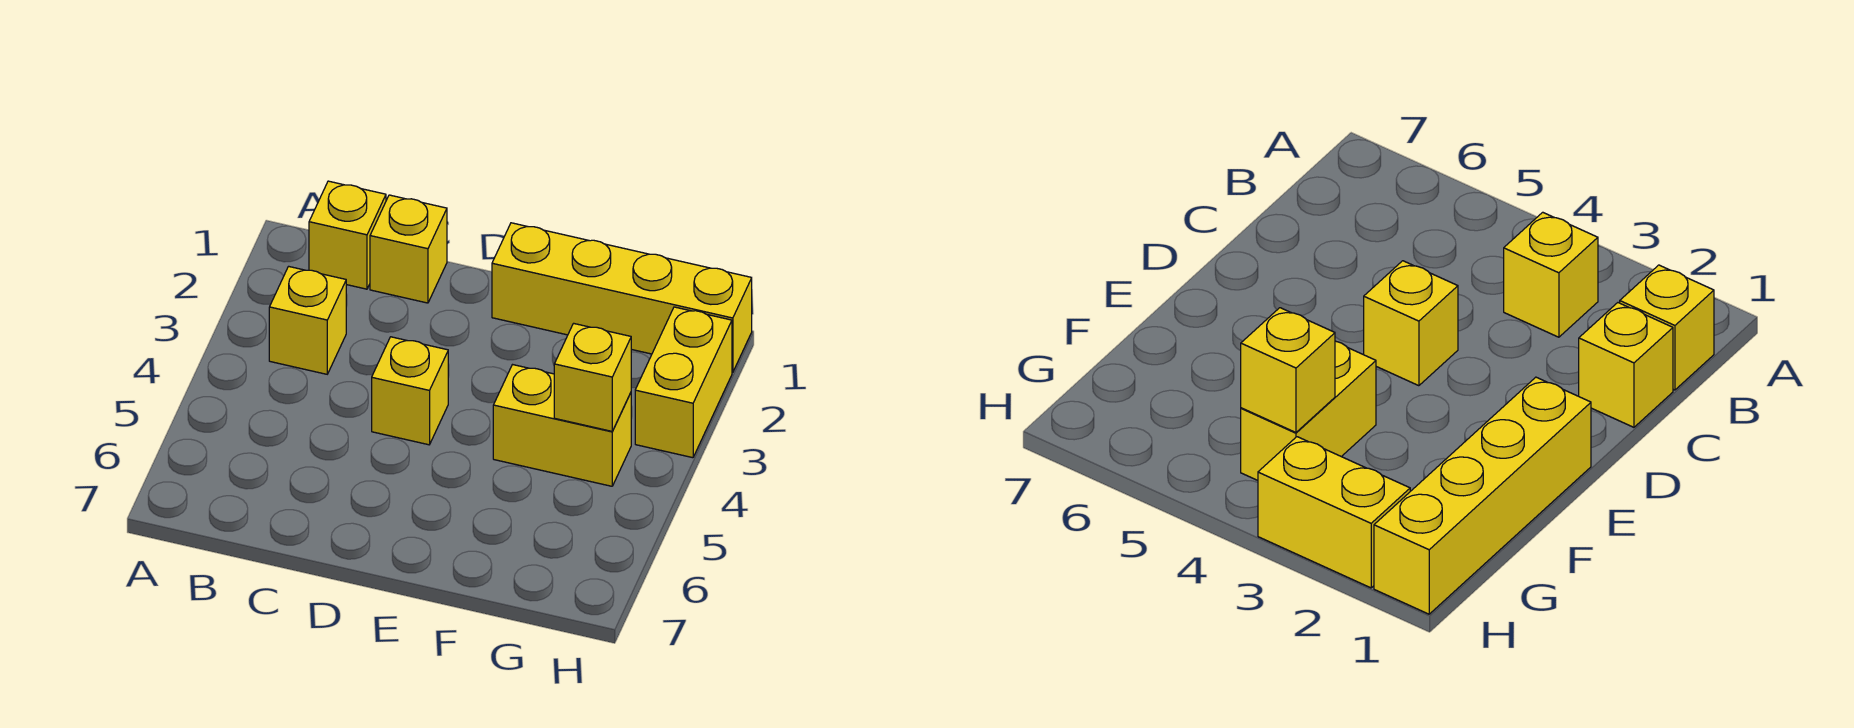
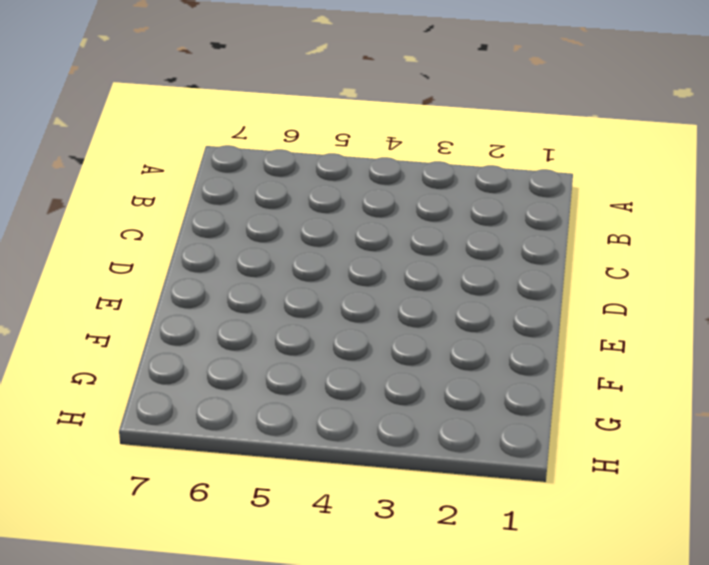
none -> yellow 1x1 brick [309,181,386,289]
none -> yellow 1x1 brick [269,266,346,374]

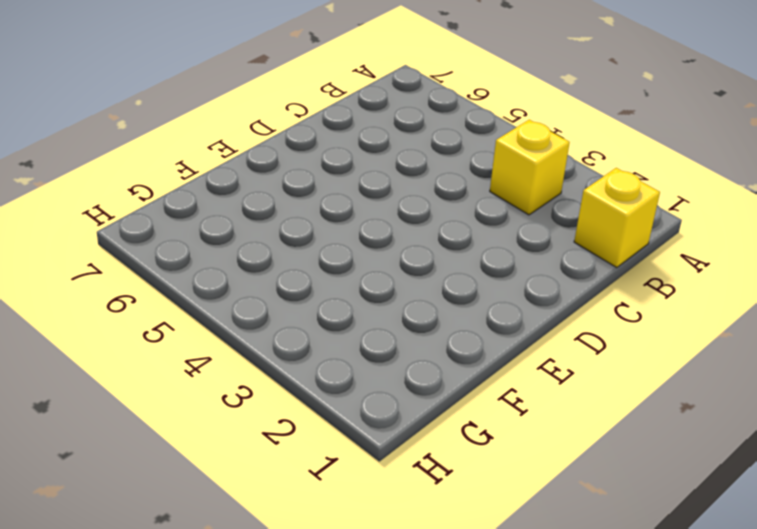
none -> yellow 1x1 brick [370,195,447,303]
none -> yellow 1x1 brick [372,337,448,445]

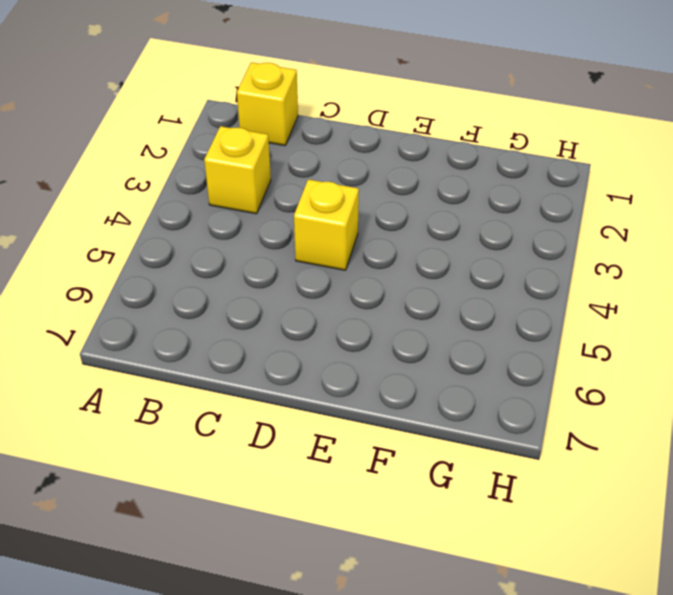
none -> yellow 1x1 brick [370,195,447,303]
none -> yellow 1x4 brick [492,223,752,372]

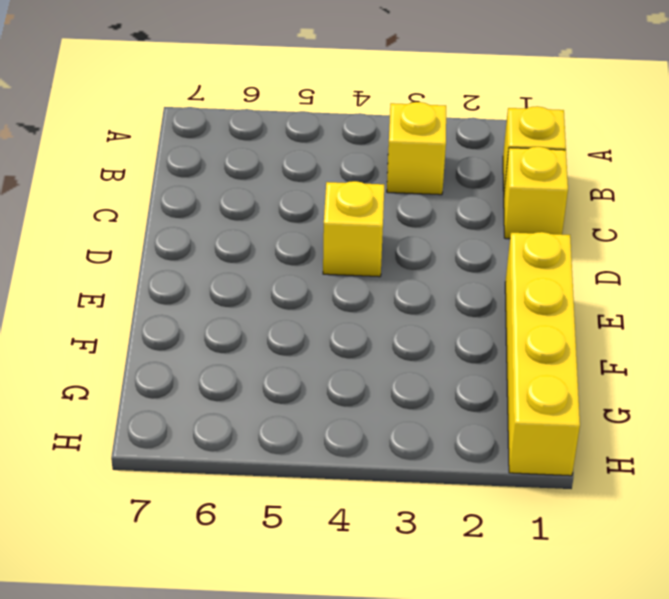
none -> yellow 1x2 brick [493,365,631,486]
none -> yellow 1x2 brick [635,307,732,458]

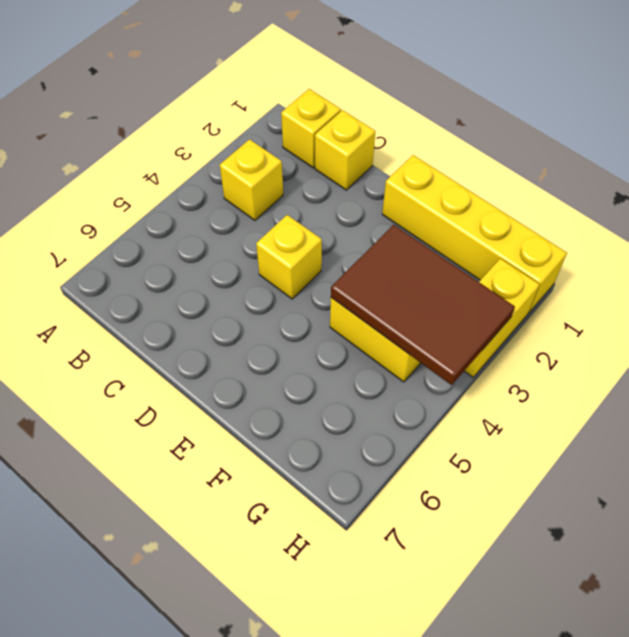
brown 2x3 tile [331,225,515,385] -> yellow 1x1 brick [554,323,631,431]

